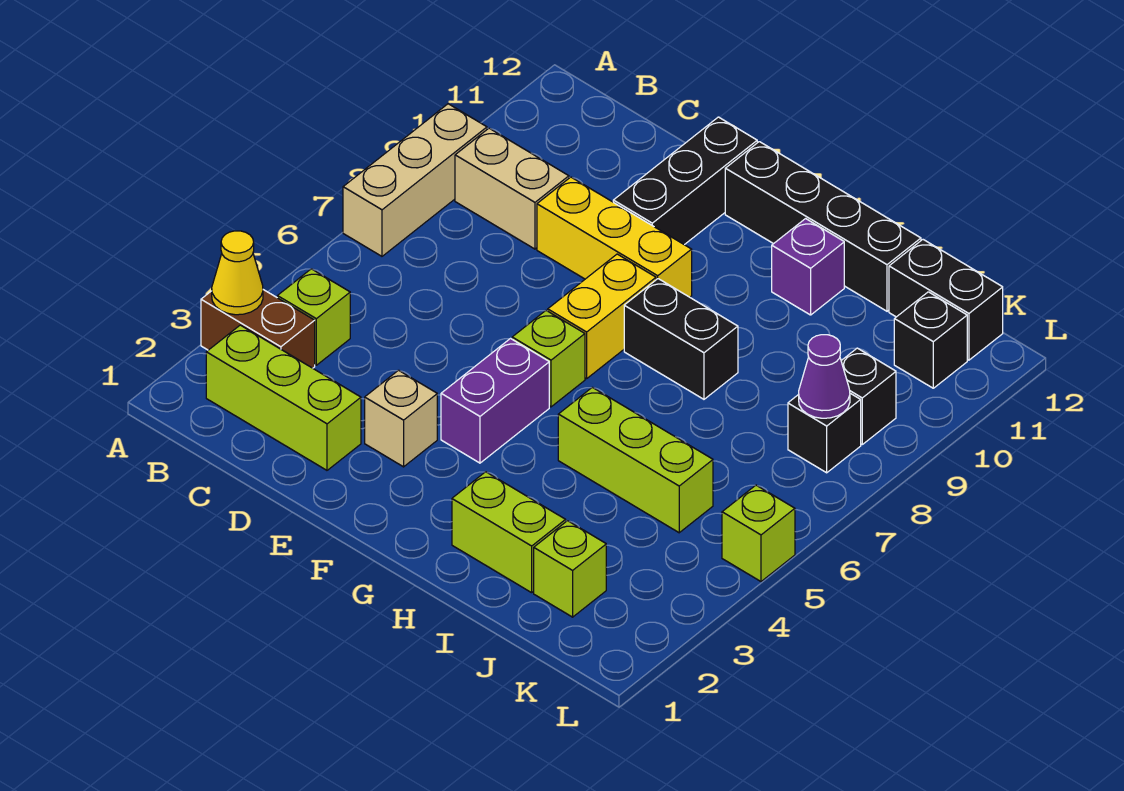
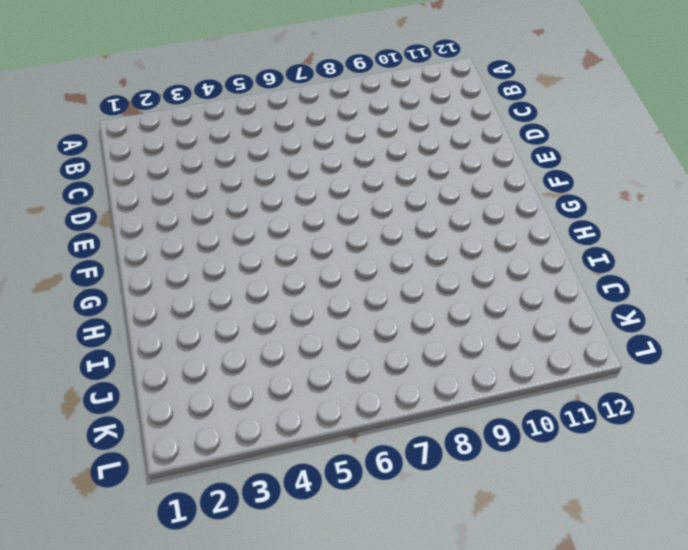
none -> brown 1x2 brick [201,290,315,368]
none -> tan 1x3 brick [343,104,487,256]
none -> lime 1x3 brick [206,325,361,470]

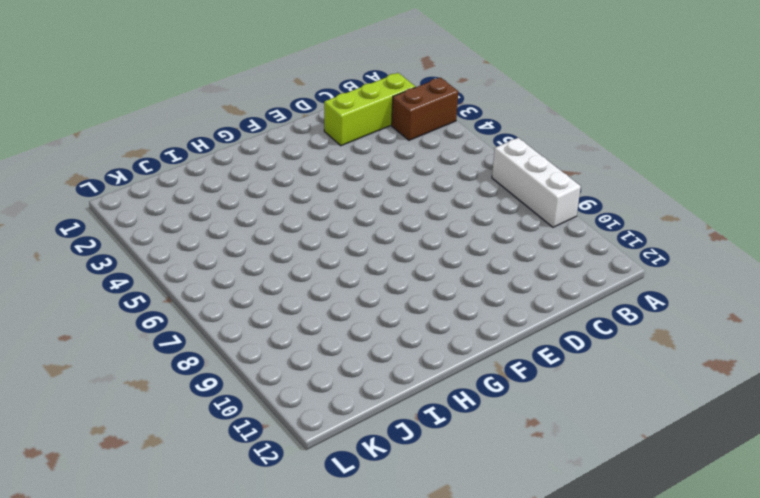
white 1x3 brick [492,138,581,227] -> tan 1x3 brick [343,104,487,256]
none -> lime 1x1 brick [277,269,350,365]
none -> tan 1x2 brick [455,128,569,249]
none -> yellow 1x3 brick [537,177,692,297]

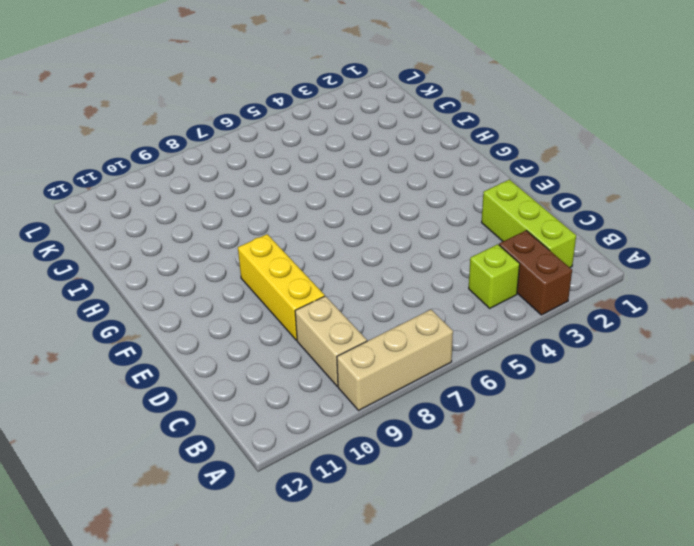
none -> tan 1x1 brick [365,370,437,467]
none -> black 1x3 brick [613,117,757,245]
none -> purple 1x2 brick [441,339,549,463]

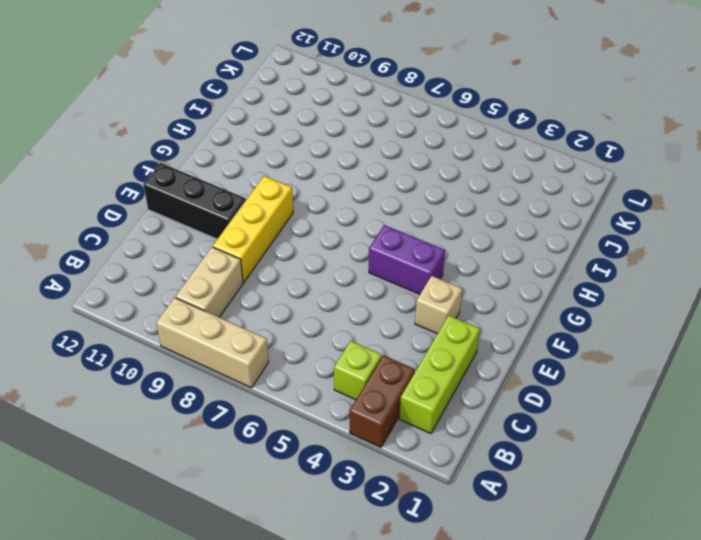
none -> lime 1x1 brick [512,311,585,407]
none -> yellow 1x2 brick [548,254,656,379]
none -> black 1x4 brick [725,142,921,311]

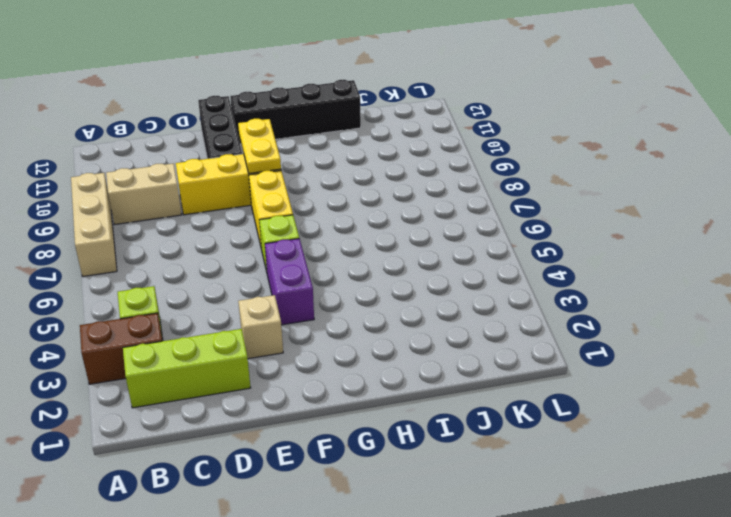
yellow 1x2 plate [238,119,281,173] -> none
none -> black 1x2 brick [624,279,738,399]
none -> lime 1x2 brick [452,472,566,593]
none -> lime 1x3 brick [558,387,713,533]

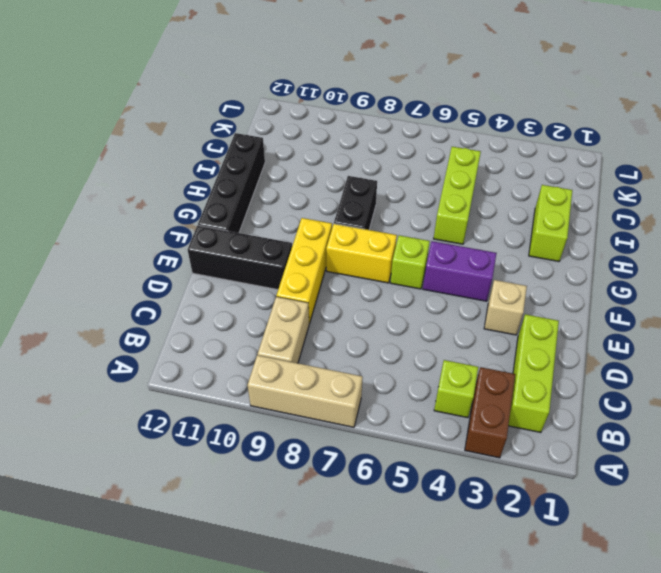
none -> purple 1x1 brick [772,219,844,315]
none -> lime 1x1 brick [534,521,606,617]
none -> black 1x2 brick [889,240,1003,360]

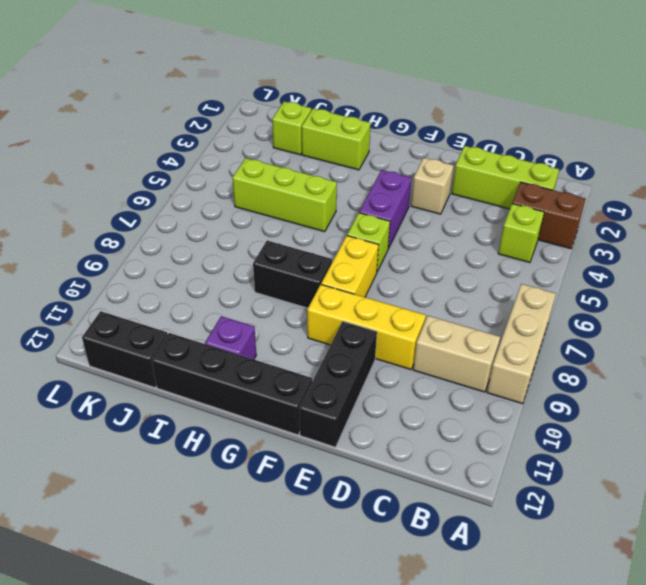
none -> black 1x1 brick [788,393,861,473]
none -> black 1x1 brick [841,348,896,444]
none -> black 1x1 brick [894,292,967,388]

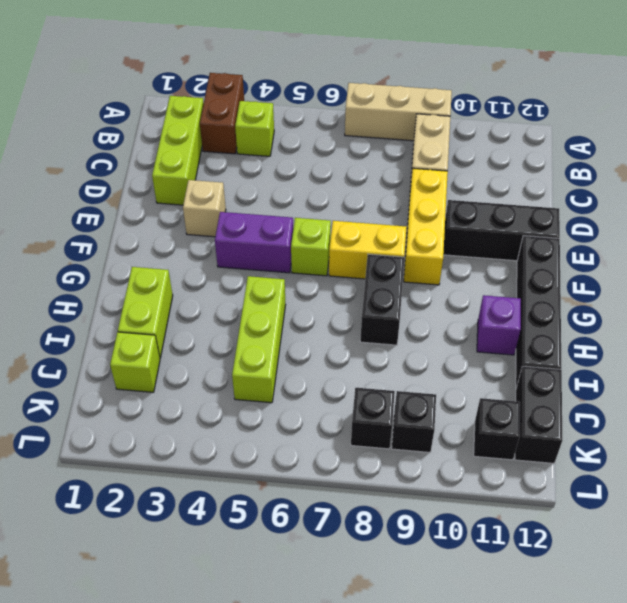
none -> lime 1x1 brick [722,485,795,581]
none -> yellow 1x1 cone [212,231,263,315]
none -> purple 1x1 cone [799,335,850,418]

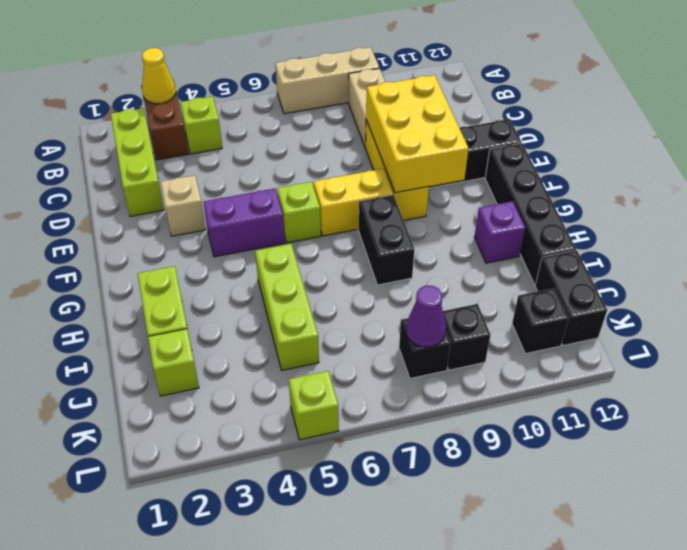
yellow 2x3 brick [366,75,469,193] -> none

